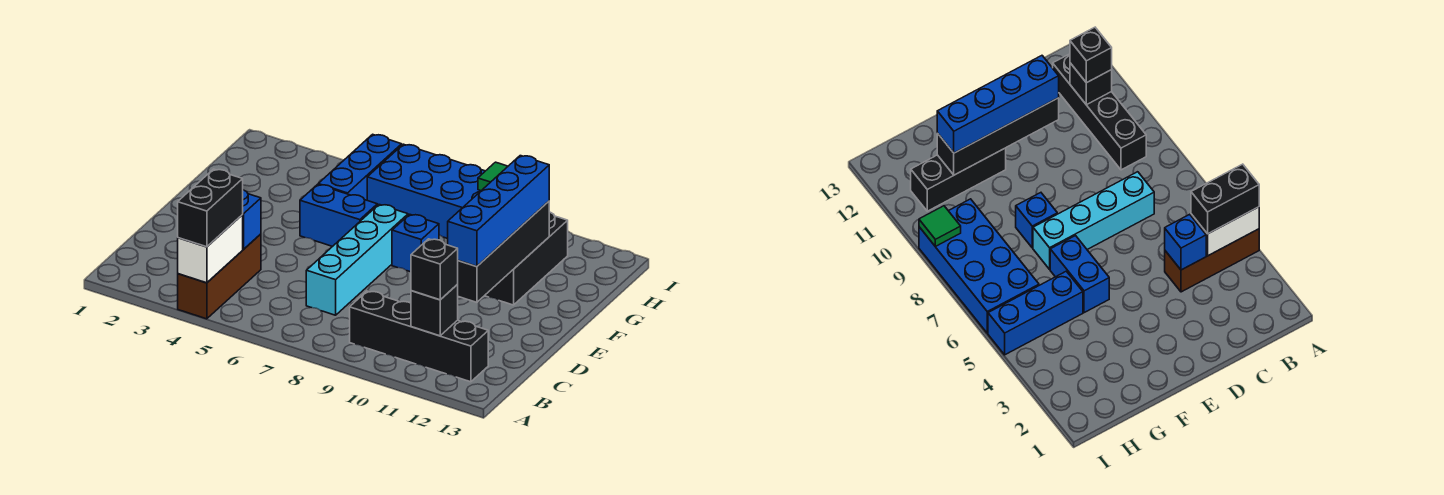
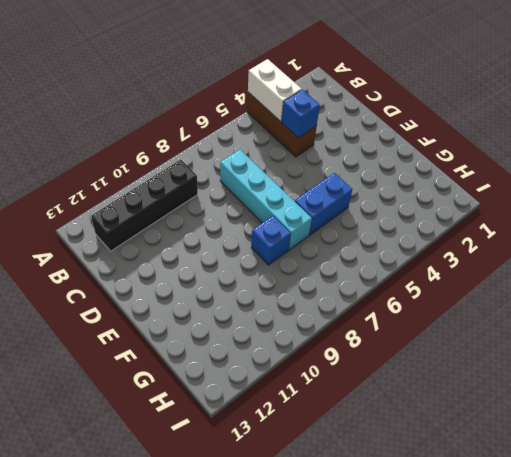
none -> black 1x3 brick [485,212,568,305]
none -> blue 1x3 brick [318,134,402,200]
none -> blue 2x4 brick [367,144,485,239]

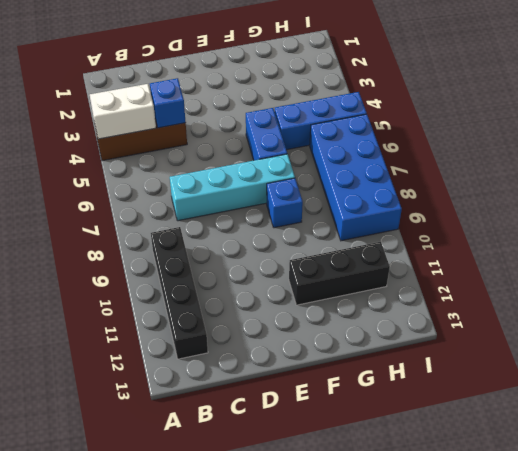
none -> black 1x1 brick [411,284,458,336]
none -> black 1x4 brick [458,201,549,302]
none -> green 1x1 tile [478,162,508,191]

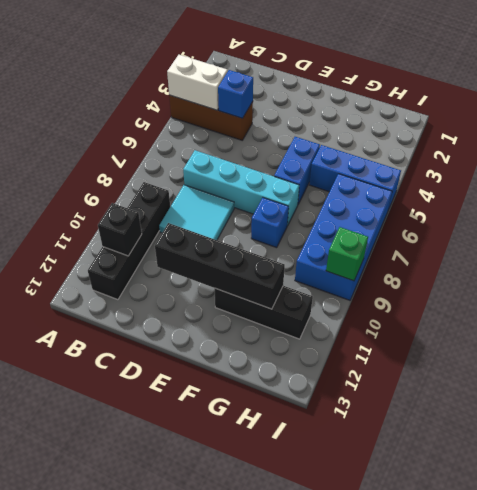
cyan 2x2 tile [159,185,234,240] -> none
green 1x1 brick [326,227,368,281] -> green 1x1 tile [478,162,508,191]
none -> black 1x2 brick [178,169,243,247]
none -> black 1x1 brick [411,239,458,300]
none -> blue 1x4 brick [448,156,549,266]

